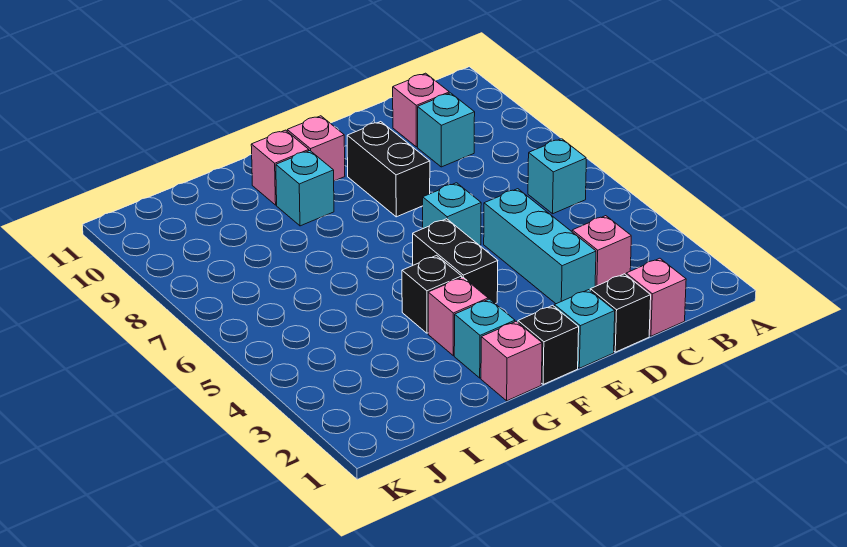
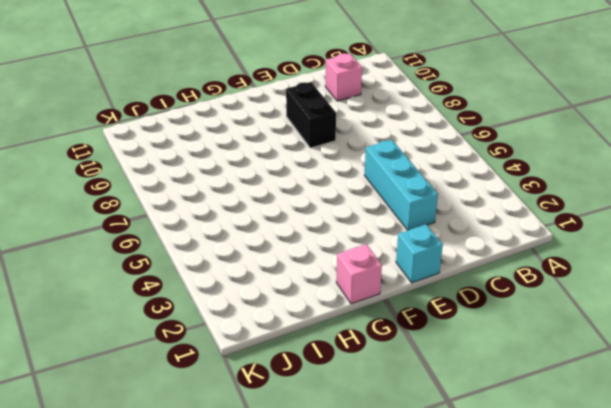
none -> cyan 1x1 brick [528,139,586,214]
none -> pink 1x1 brick [626,258,686,336]
none -> pink 1x1 brick [572,216,631,286]

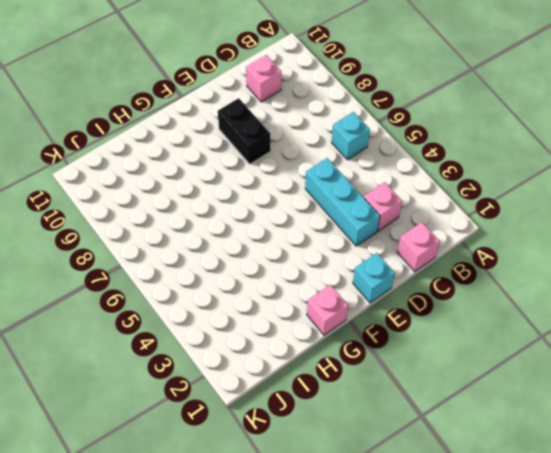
none -> cyan 1x1 brick [418,93,475,167]
none -> black 1x1 brick [590,274,651,352]
none -> cyan 1x1 brick [423,183,481,245]

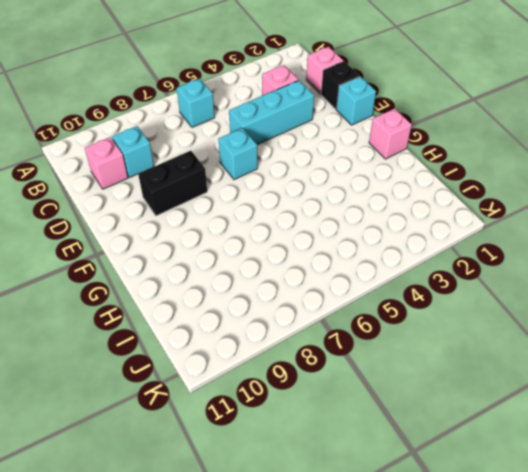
none -> black 1x1 brick [518,305,579,385]
none -> black 1x2 brick [413,219,498,304]
none -> pink 1x1 brick [287,116,345,181]

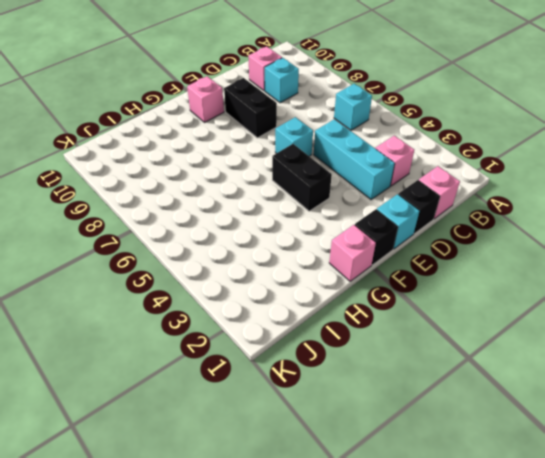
none -> cyan 1x1 brick [454,299,515,378]
none -> pink 1x1 brick [428,277,488,355]
none -> black 1x1 brick [402,255,462,333]

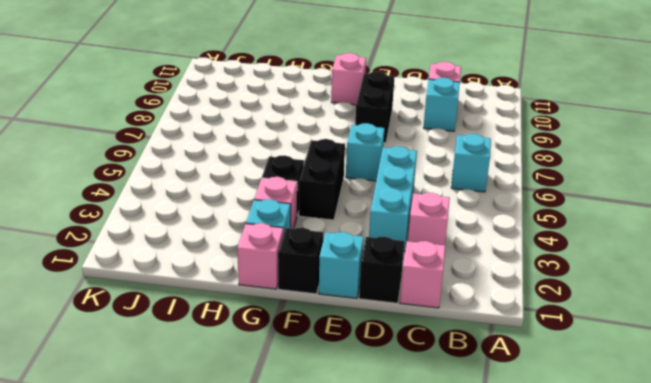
none -> cyan 1x1 brick [276,151,334,226]
none -> pink 1x1 brick [251,130,309,205]

